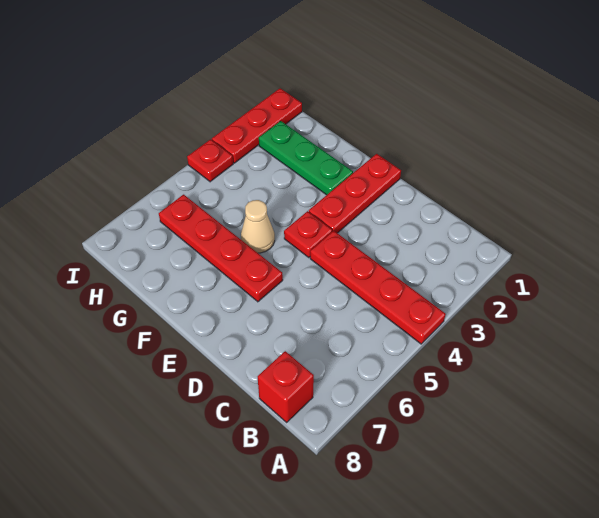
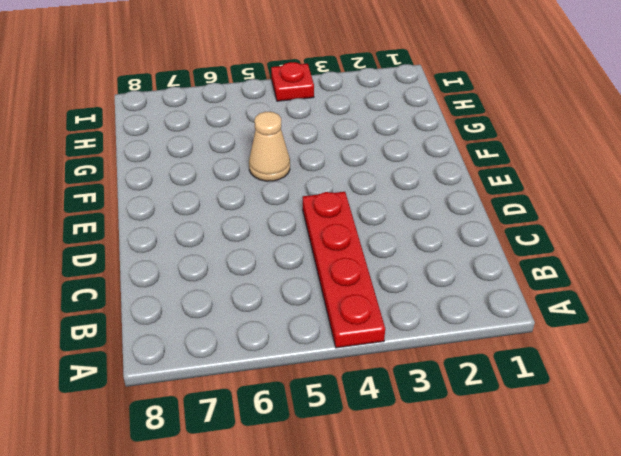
none -> red 1x1 brick [258,351,314,422]
none -> red 1x3 plate [309,154,401,233]

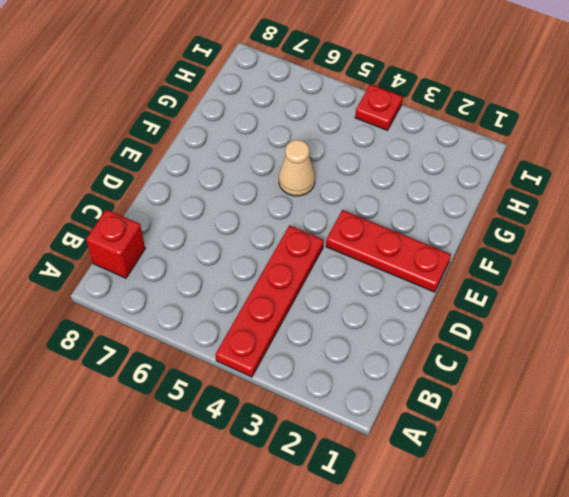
none -> red 1x1 plate [284,211,332,258]
none -> red 1x4 plate [159,195,283,302]

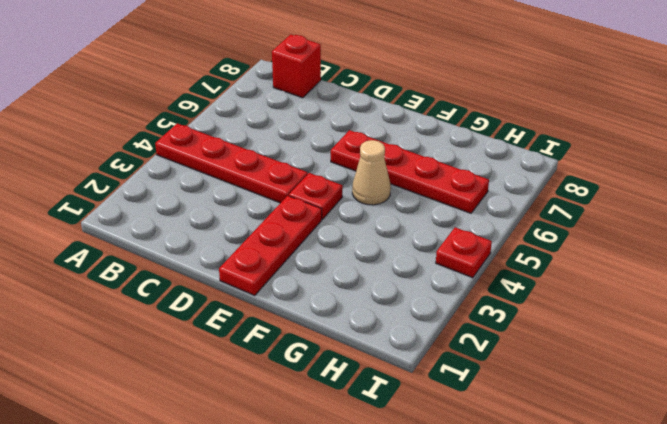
none -> green 1x3 plate [259,121,353,195]
none -> red 1x3 plate [212,88,302,163]

